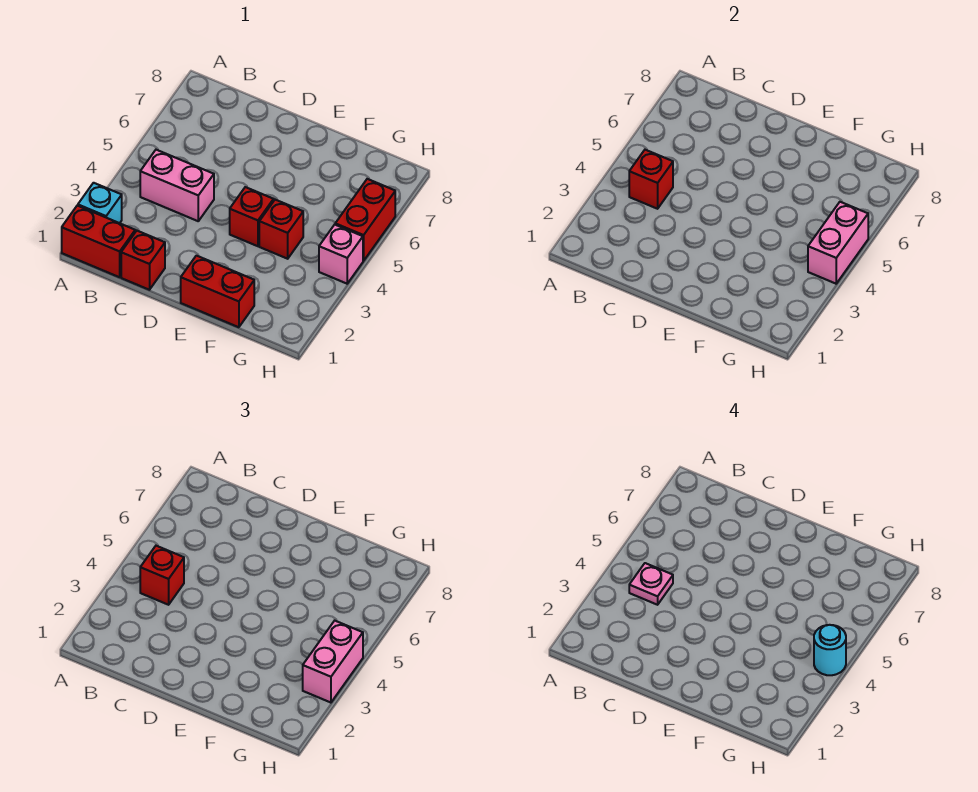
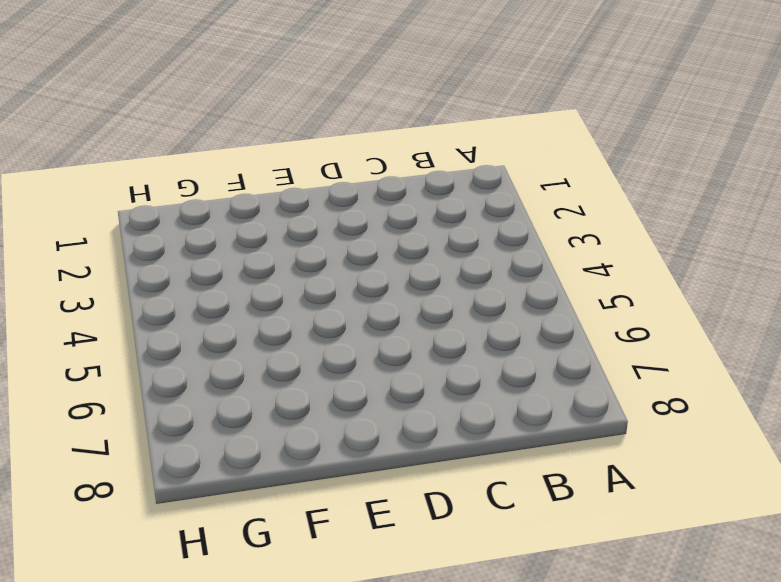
none -> red 1x2 brick [62,206,135,277]
none -> cyan 1x1 brick [78,183,122,223]
none -> pink 1x2 brick [140,150,214,221]

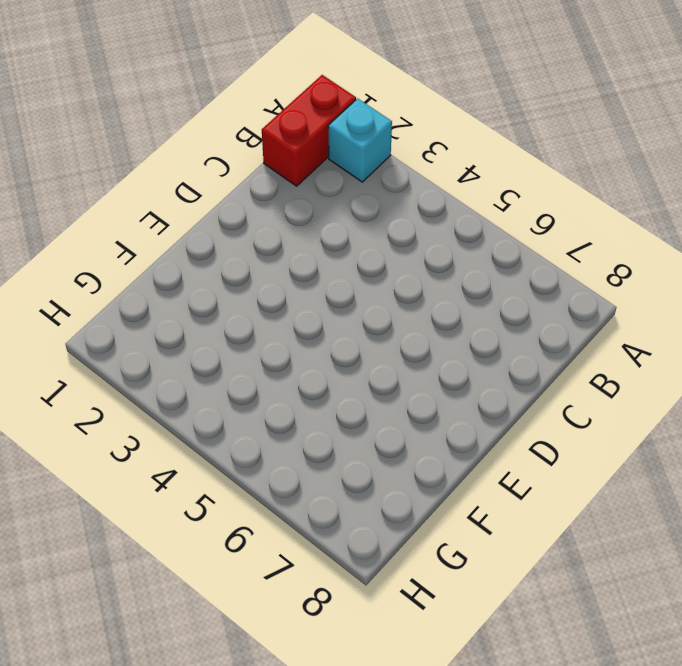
none -> pink 1x2 brick [140,150,214,221]
none -> red 1x1 brick [121,231,165,290]
none -> red 1x2 brick [181,256,254,327]

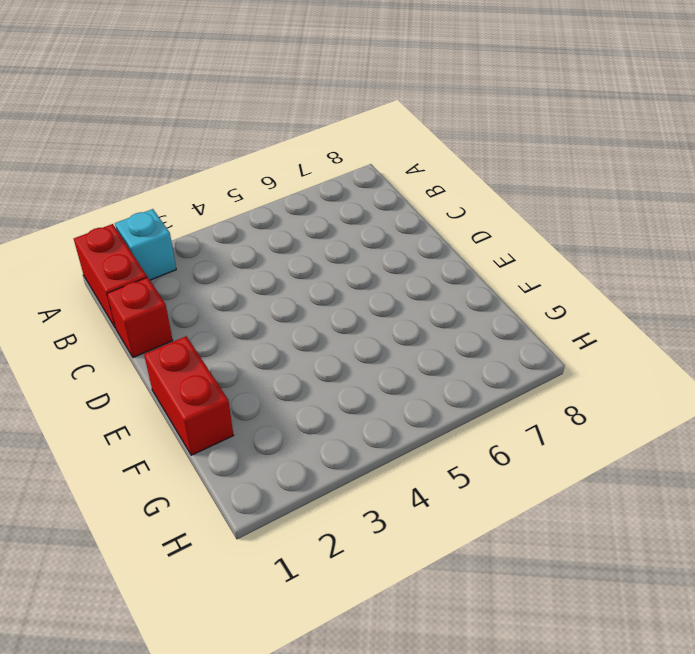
none -> pink 1x2 brick [140,150,214,221]
none -> red 1x1 brick [230,187,274,246]
none -> red 1x1 brick [259,200,303,259]

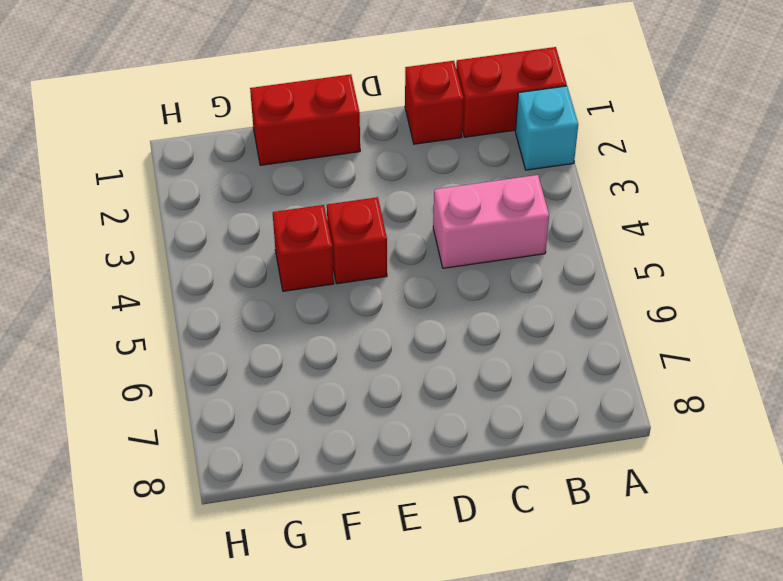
none -> pink 1x1 brick [319,225,363,284]
none -> red 1x2 brick [335,179,395,261]
none -> red 1x1 brick [629,150,673,209]

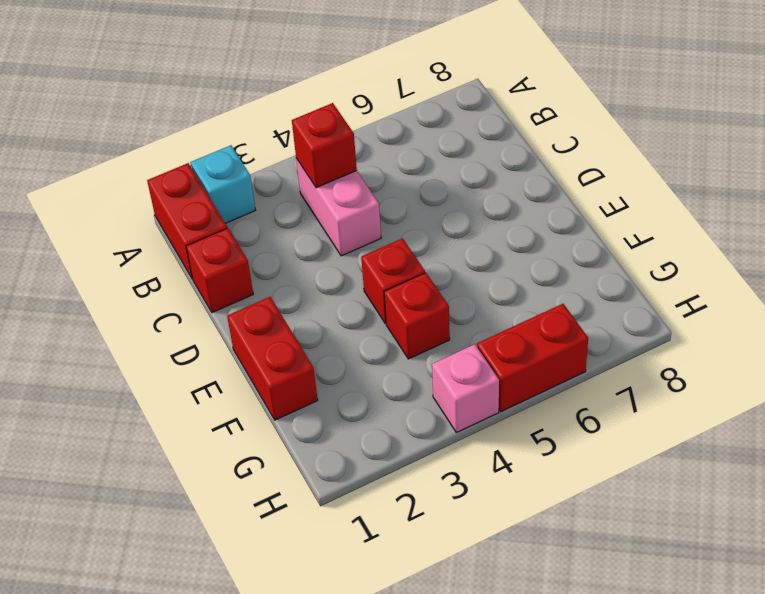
none -> pink 1x2 brick [808,202,868,284]
none -> red 1x1 brick [140,546,184,605]
none -> pink 1x2 brick [303,621,363,703]

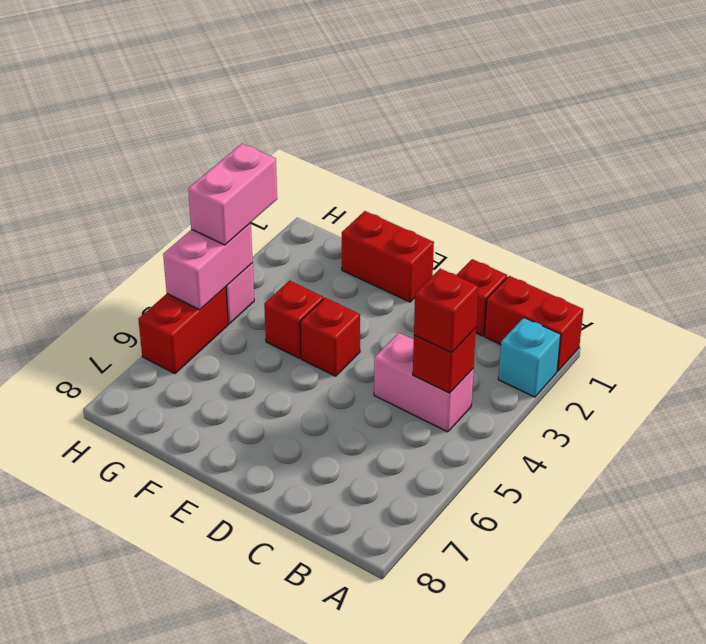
none -> pink 1x1 plate [629,563,673,605]
none -> cyan 1x1 round brick [814,625,846,675]

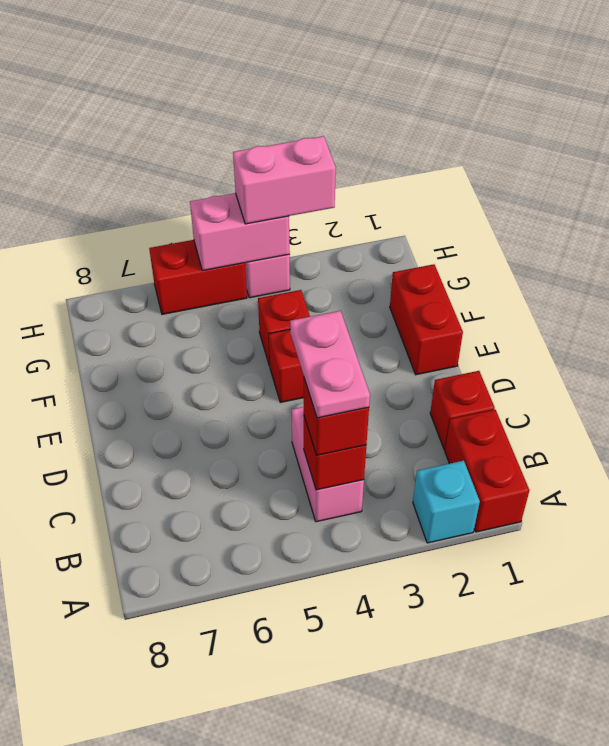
pink 1x2 plate [290,311,370,418] -> pink 1x1 plate [629,563,673,605]
none -> cyan 1x1 round brick [814,625,846,675]

